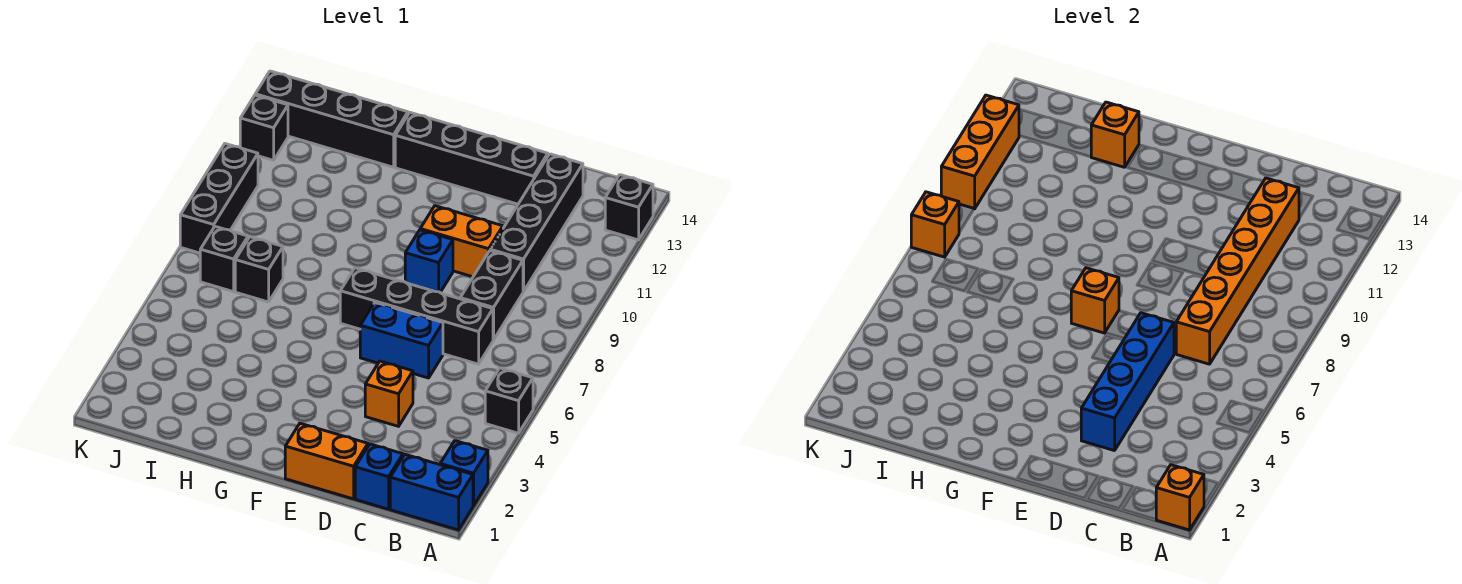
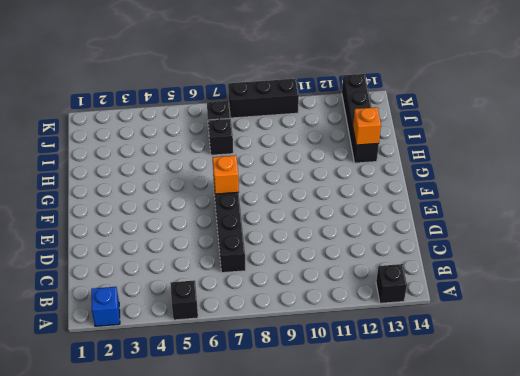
none -> blue 1x2 brick [390,455,473,530]
none -> blue 1x1 brick [355,444,403,509]
none -> black 1x2 brick [460,251,523,340]

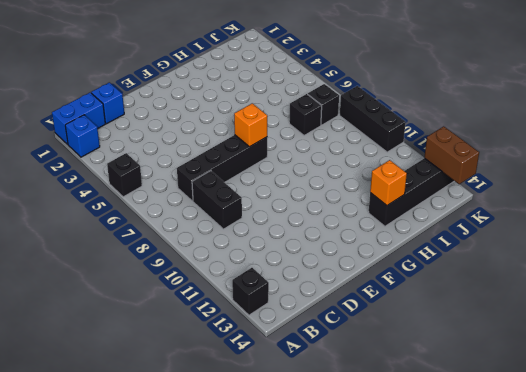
brown 1x2 brick [424,126,479,184] -> none
none -> black 1x4 brick [490,154,583,292]
none -> orange 1x2 brick [285,423,368,499]
none -> orange 1x1 brick [365,361,413,426]

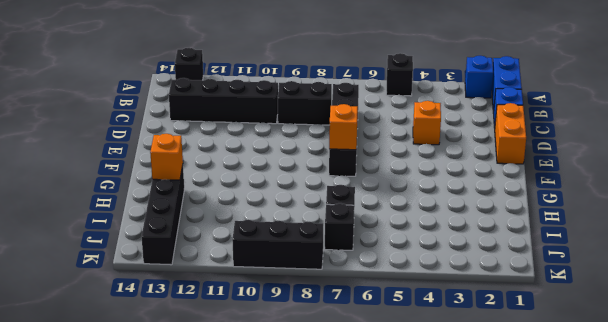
none -> blue 1x2 brick [360,303,443,378]
none -> orange 1x2 brick [420,206,503,277]
none -> black 1x4 brick [395,113,548,204]

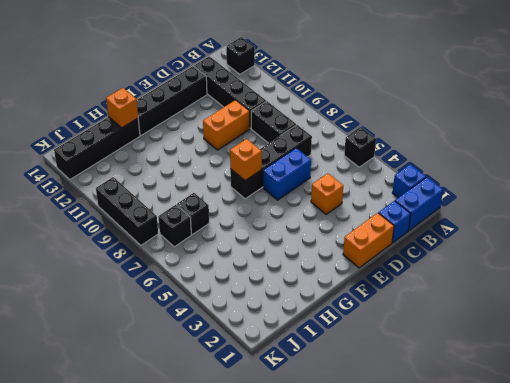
none -> blue 1x1 brick [405,230,453,292]
none -> black 1x1 brick [240,95,288,160]
none -> orange 1x1 brick [1156,465,1204,530]

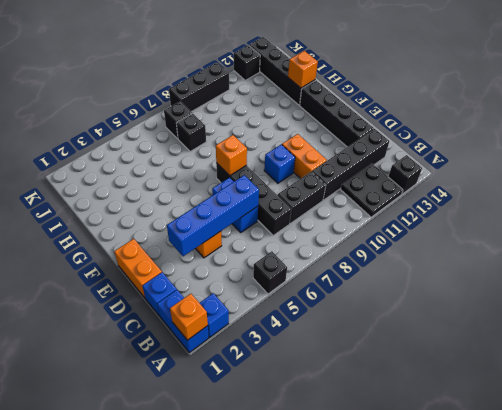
black 2x2 plate [341,164,403,217] -> none
none -> orange 1x6 brick [1176,178,1299,364]
none -> orange 1x1 brick [911,192,959,257]
none -> orange 1x3 brick [941,95,1019,209]

